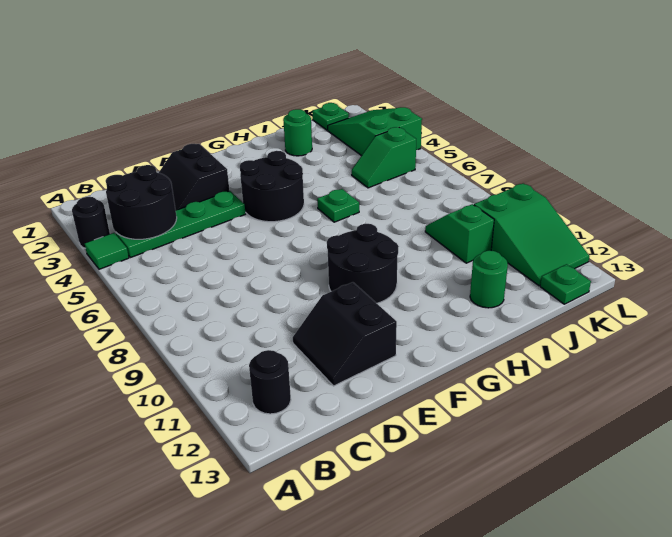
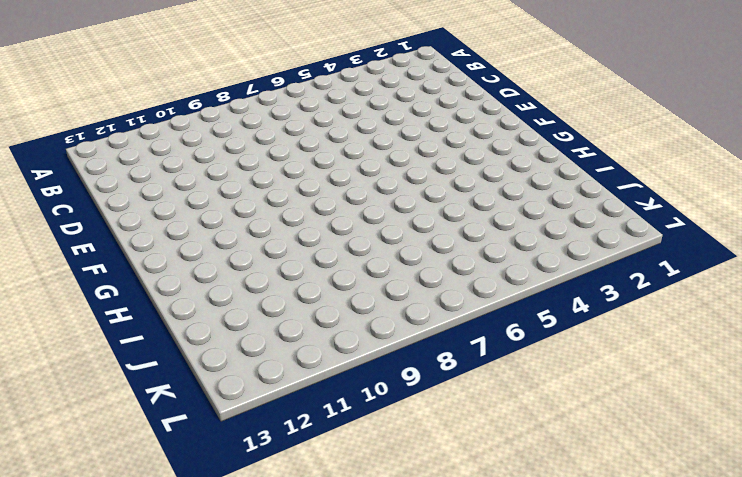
none -> black 1x1 round brick [72,197,110,248]
none -> green 1x1 tile [85,233,129,269]
none -> green 1x4 plate [116,191,246,258]

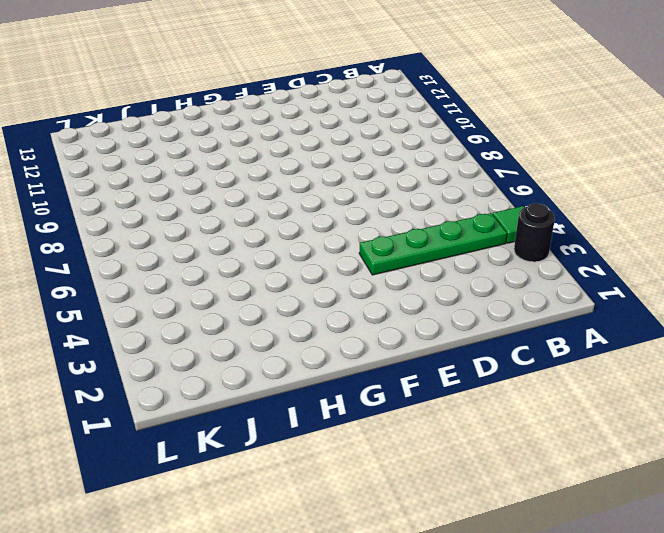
none -> black 1x1 round brick [249,350,291,414]
none -> black 2x2 slope [159,144,229,210]
none -> black 2x2 slope [293,282,397,386]

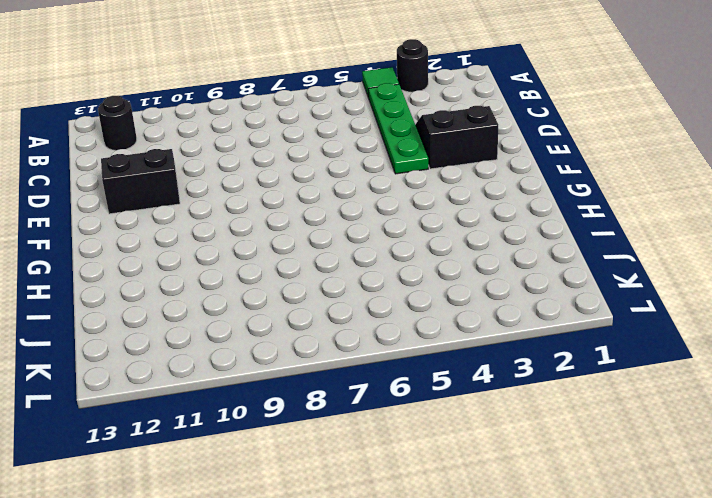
none -> black 2x2 round brick [240,151,304,222]
none -> black 2x2 round brick [327,224,399,303]
none -> green 1x1 plate [317,189,359,222]

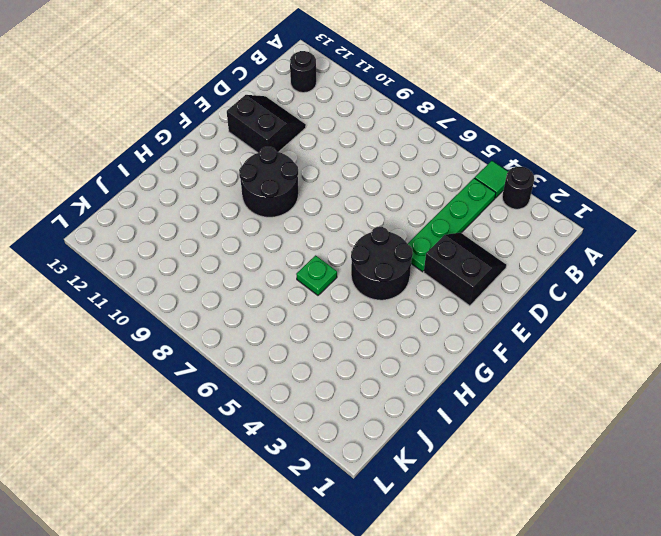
none -> green 1x1 round brick [283,109,312,156]
none -> green 1x1 round brick [470,251,508,308]
none -> green 1x2 slope [352,127,416,188]

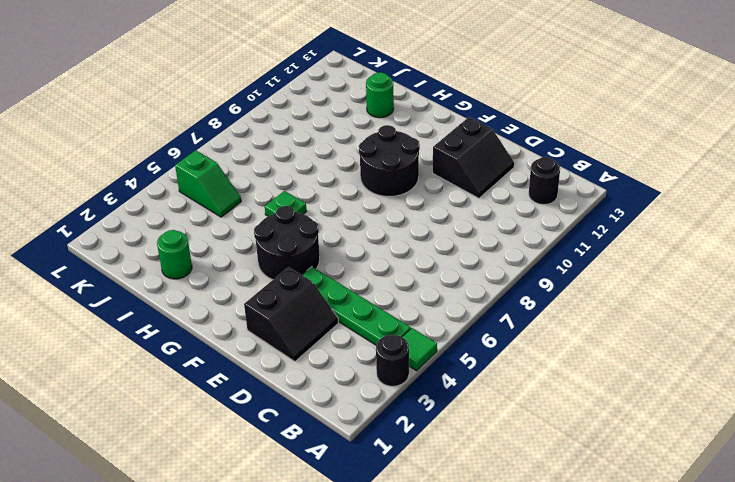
none -> green 1x2 slope [425,204,494,263]
none -> green 1x1 plate [312,103,349,130]
none -> green 2x3 slope [328,107,422,156]

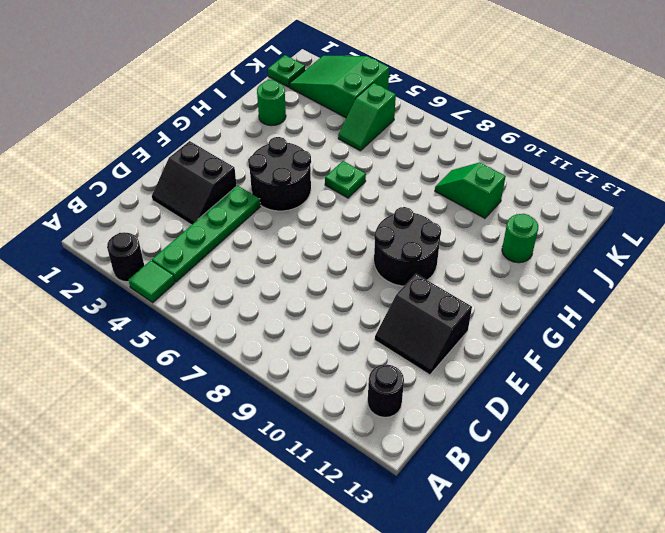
none -> green 2x3 slope [474,183,589,286]
none -> green 1x1 plate [540,264,591,304]
none -> black 2x2 round brick [106,165,177,239]

